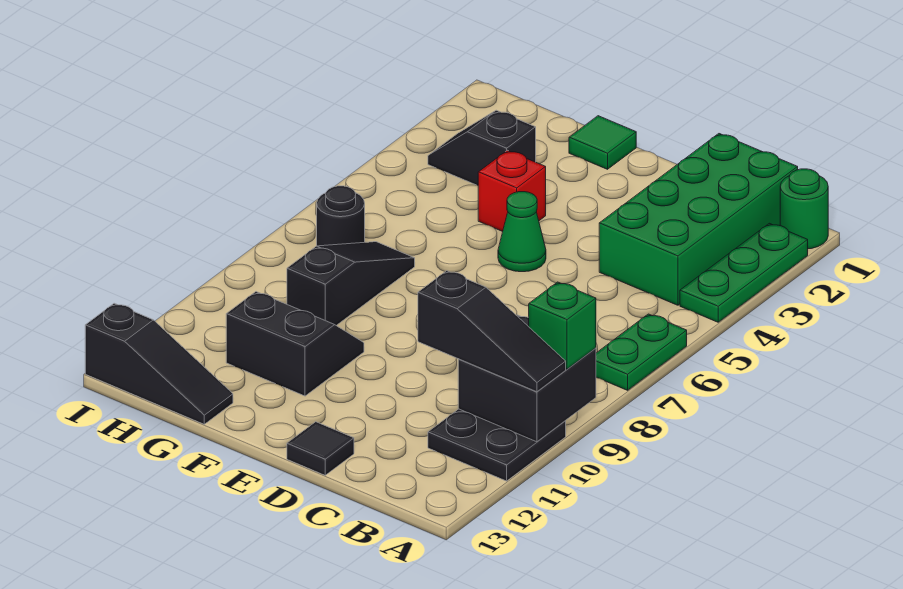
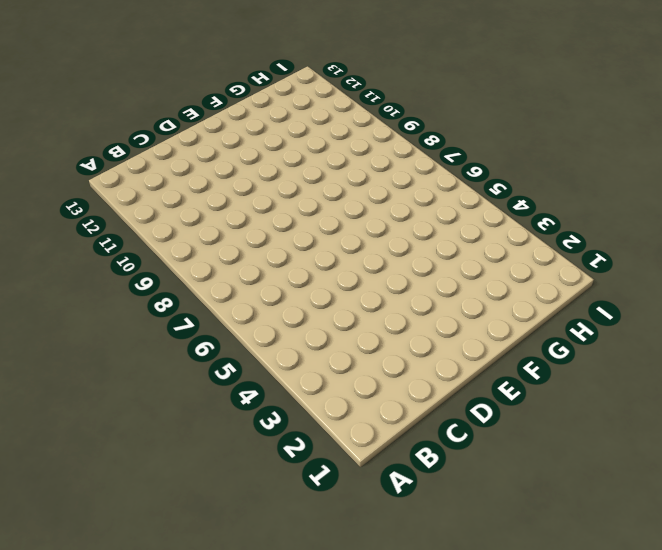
none -> green 1x1 round brick [780,169,828,249]
none -> green 1x3 plate [680,223,808,322]
none -> green 1x2 plate [596,314,687,390]

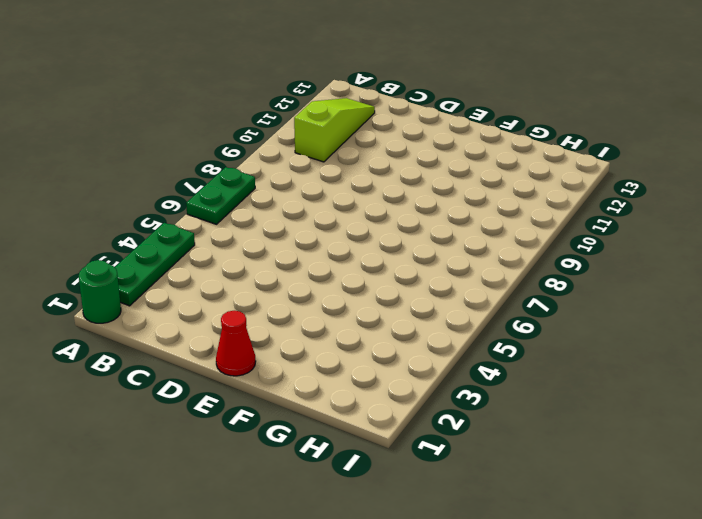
lime 1x3 slope [294,98,375,162] -> black 2x2 plate [428,409,566,481]
red 1x1 cone [216,311,256,376] -> none
none -> green 2x4 brick [599,134,798,305]
none -> black 1x1 tile [287,422,354,475]
none -> green 1x1 cone [498,192,546,272]

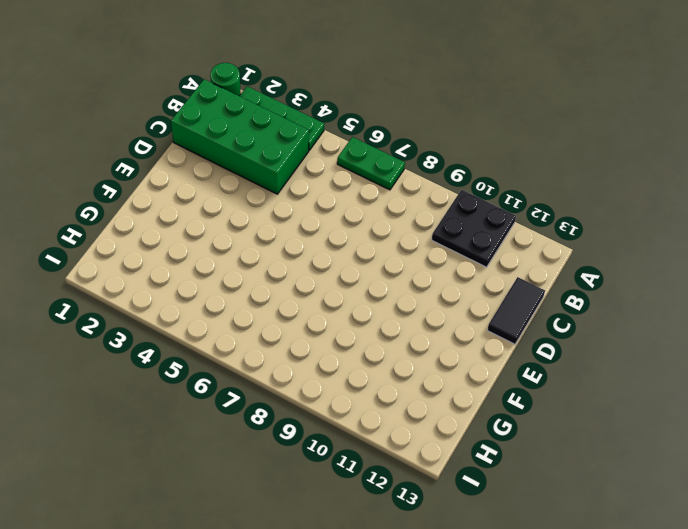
black 1x2 tile [487,277,545,344] -> black 1x1 tile [287,422,354,475]
none -> green 1x1 cone [498,192,546,272]
none -> green 1x1 tile [569,116,636,169]
none -> red 1x1 brick [478,150,546,232]

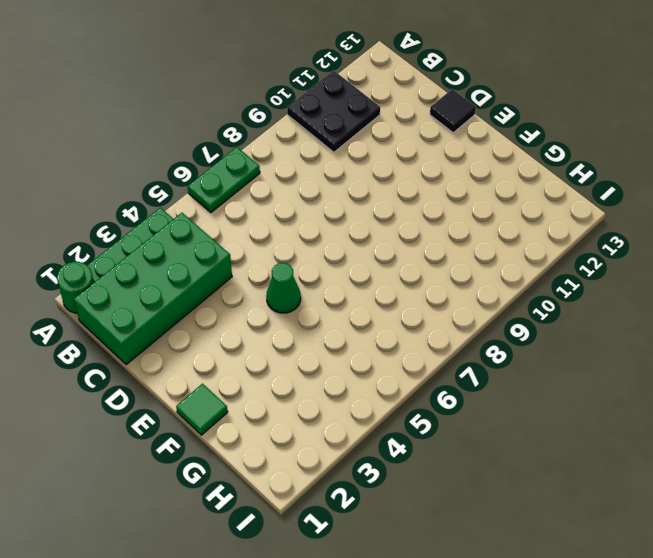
none -> red 1x1 brick [478,150,546,232]
none -> black 2x2 slope [226,292,364,396]
none -> black 1x2 slope [428,110,536,186]

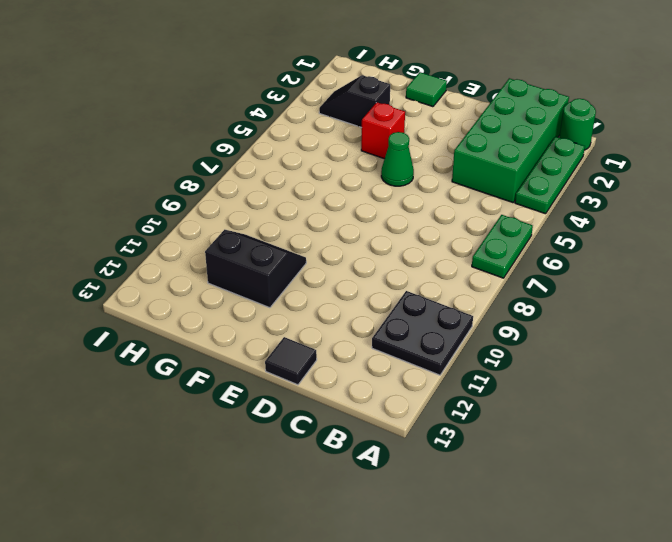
none -> black 1x3 slope [287,242,415,326]
none -> black 1x3 slope [85,303,233,424]
none -> black 1x1 round brick [317,186,365,246]

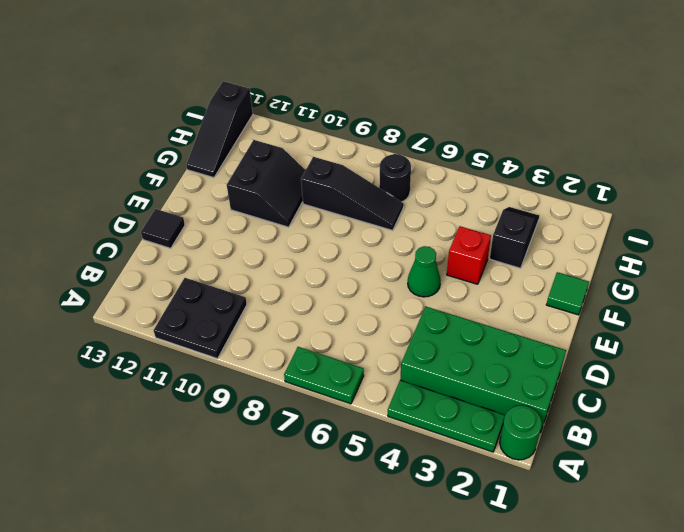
none -> black 2x2 brick [458,315,596,442]
none -> green 1x1 brick [529,282,596,369]
none -> black 1x3 slope [418,271,566,392]

